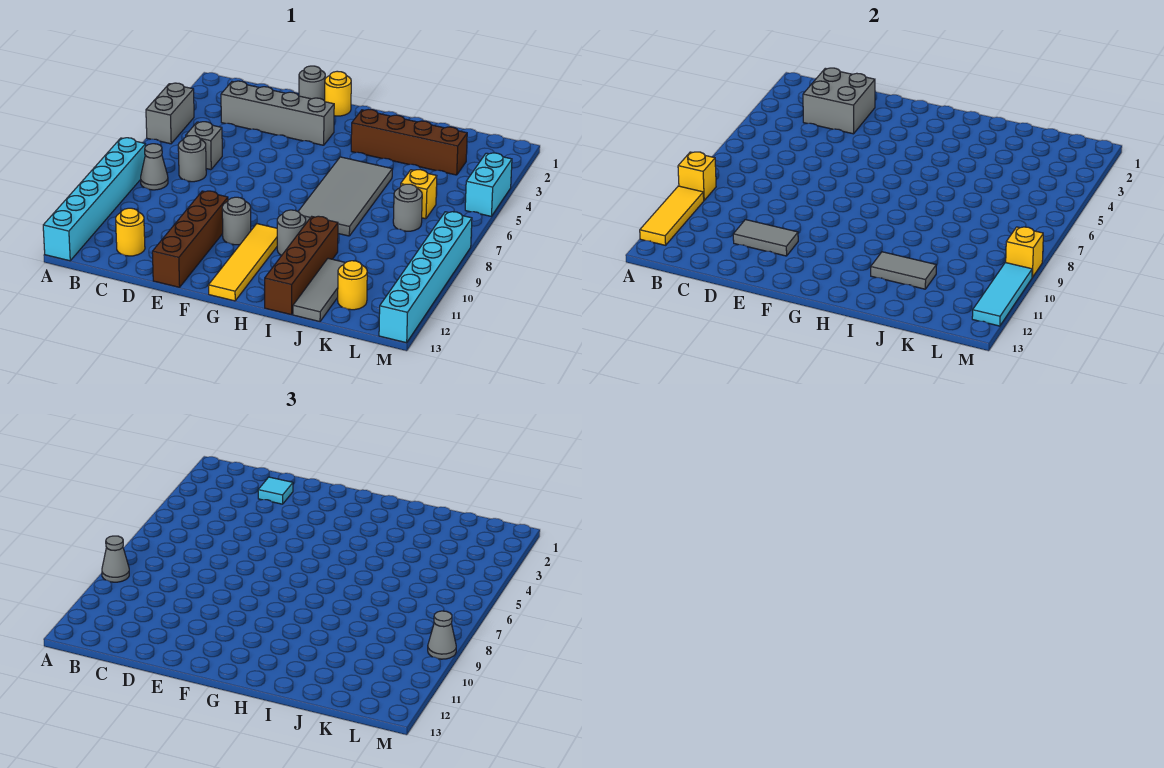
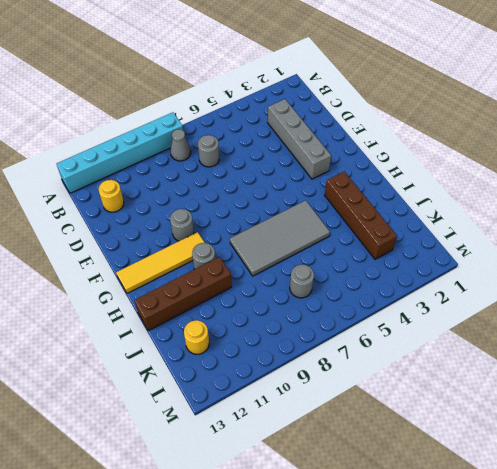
none -> grey 1x2 brick [146,83,194,144]
none -> grey 1x1 brick [186,122,222,170]
none -> grey 1x1 round brick [299,66,325,101]
none -> brown 1x4 brick [152,191,228,287]

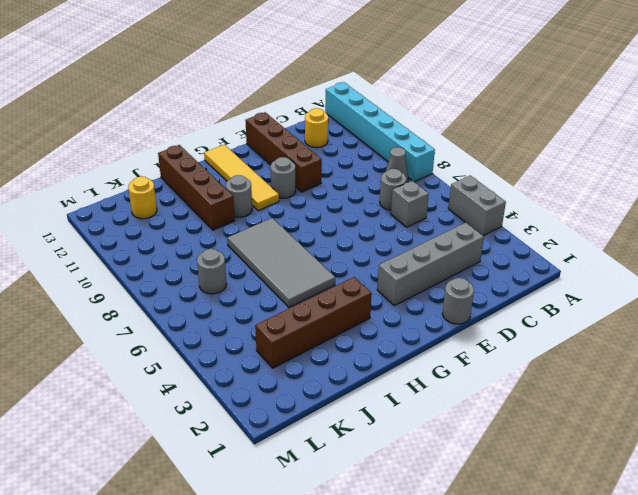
none -> yellow 1x1 round brick [325,71,351,116]
none -> grey 1x3 tile [293,258,345,322]
none -> yellow 1x1 brick [401,170,437,219]
none -> cyan 1x2 brick [465,153,512,216]

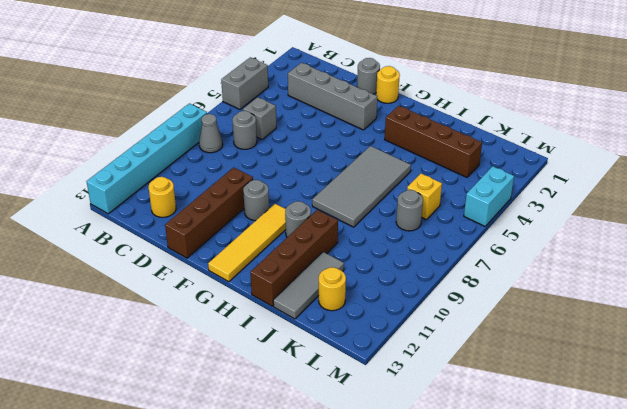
none -> cyan 1x6 brick [379,212,472,343]
none -> yellow 1x1 brick [678,152,716,200]
none -> yellow 1x3 tile [640,186,704,245]
none -> grey 2x2 brick [803,68,875,134]

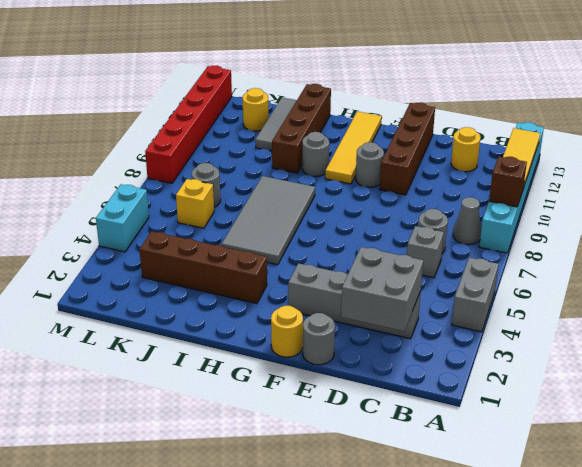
brown 1x1 brick [489,157,527,207] -> yellow 1x1 brick [678,152,716,200]
red 1x6 brick [145,66,232,183] -> cyan 1x6 brick [379,212,472,343]
none -> grey 1x2 tile [733,220,798,256]
none -> grey 1x2 tile [871,252,936,289]
none -> yellow 1x1 brick [1006,227,1043,277]
none -> cyan 1x3 tile [972,263,1032,326]

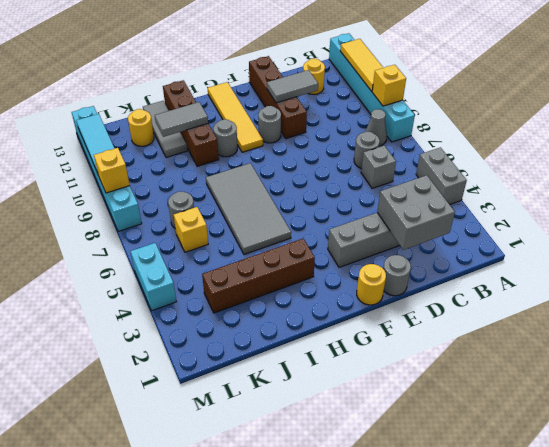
none -> grey 1x1 cone [102,536,129,582]
none -> cyan 1x1 tile [258,477,293,504]
none -> grey 1x1 cone [428,611,456,659]

